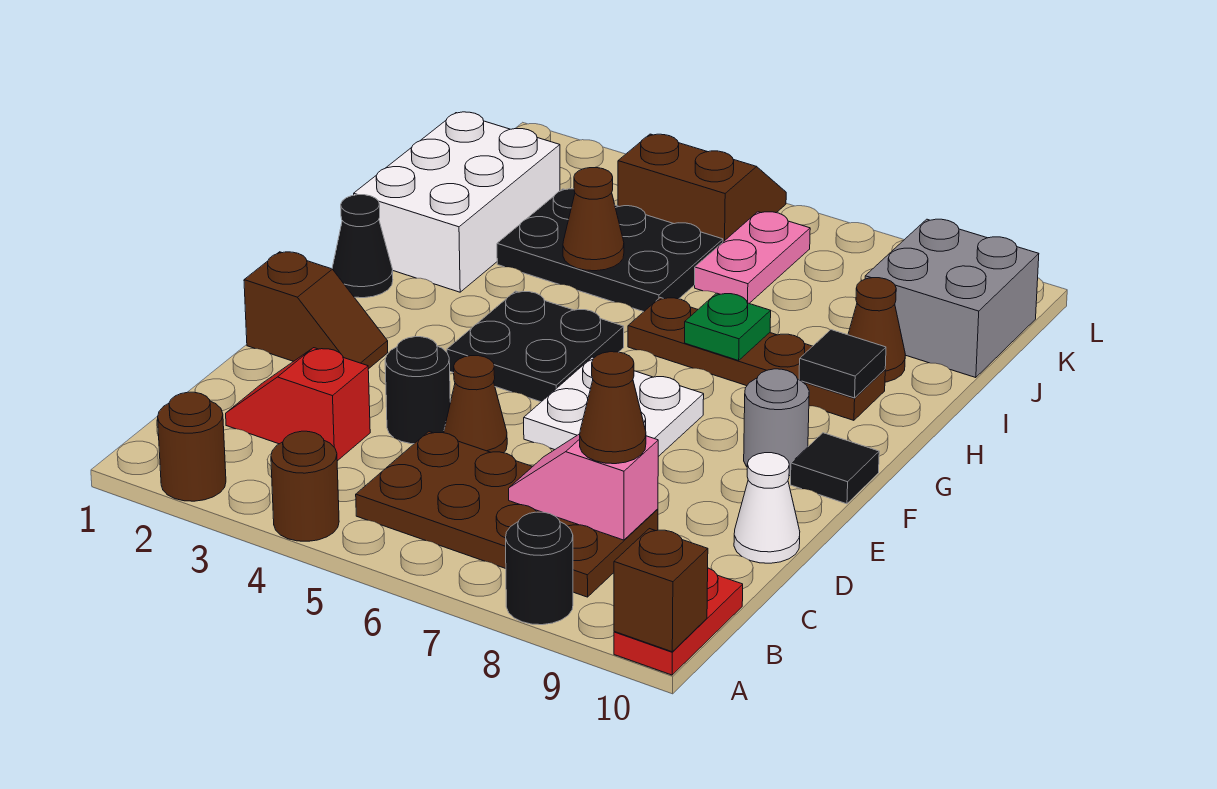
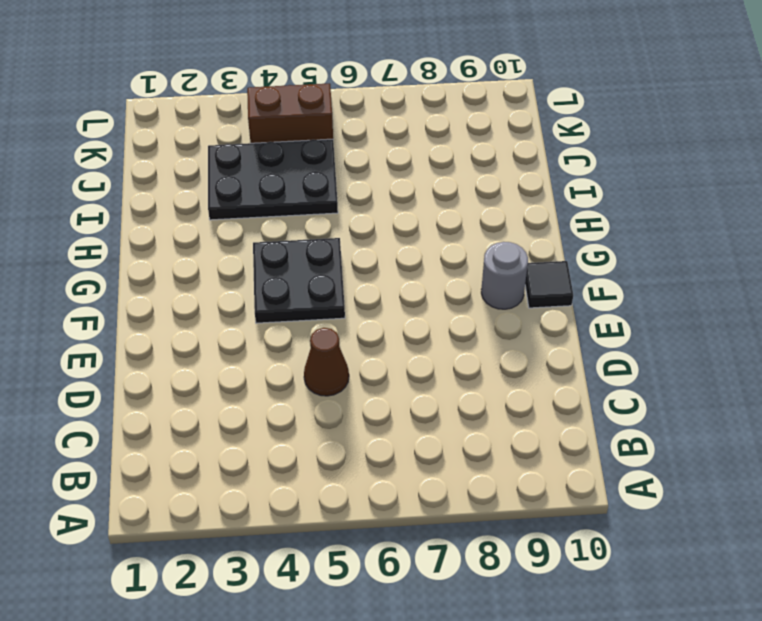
none -> brown 1x1 round brick [158,392,226,501]
none -> brown 1x1 round brick [271,431,339,541]
none -> black 1x1 round brick [506,512,573,625]

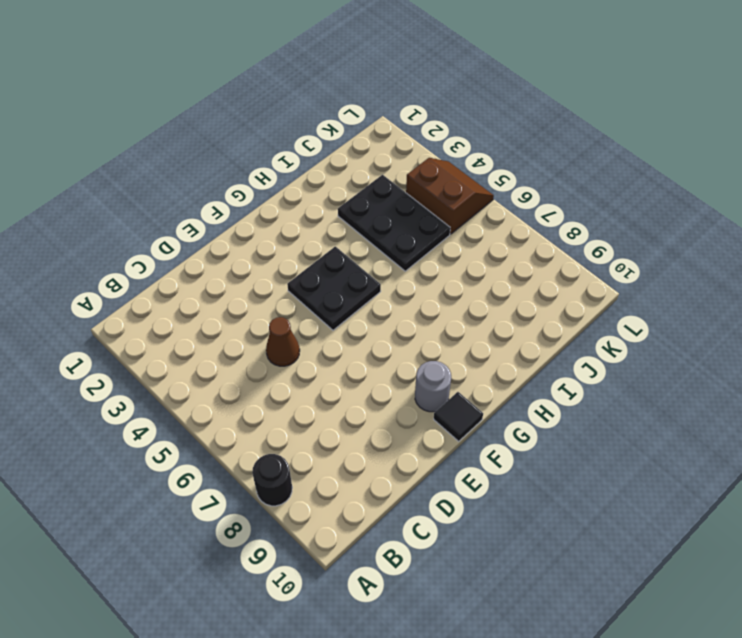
none -> brown 1x1 round brick [158,392,226,501]
none -> brown 1x1 round brick [271,431,339,541]
none -> red 1x2 plate [614,568,743,675]

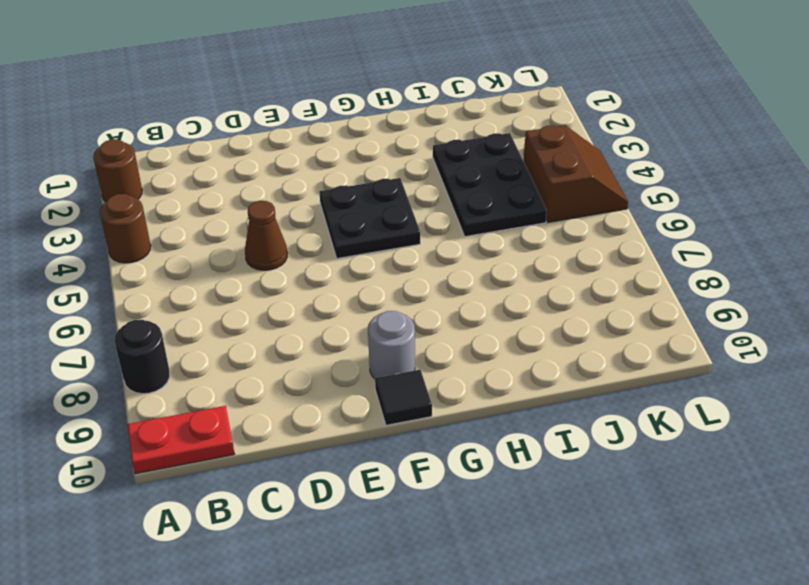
none -> brown 2x4 plate [356,432,658,597]
none -> red 1x2 slope [226,348,370,461]
none -> black 1x1 round brick [385,336,450,444]

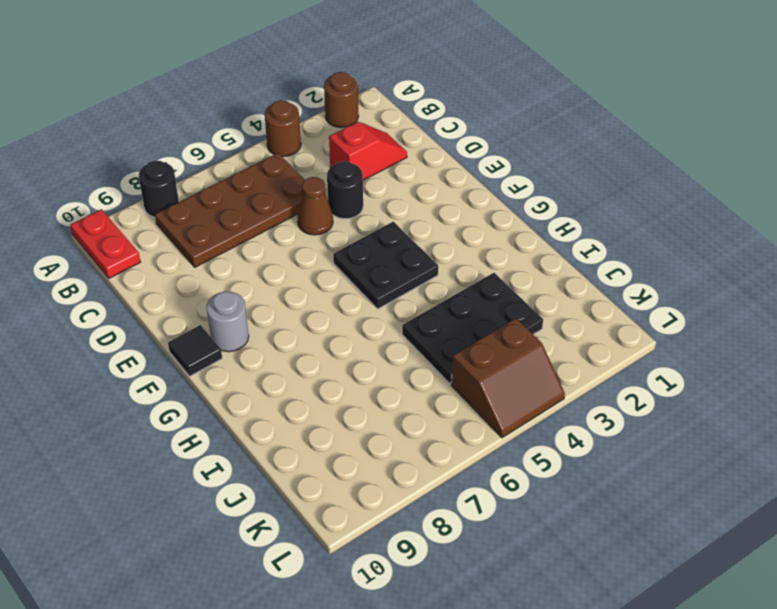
none -> white 1x1 cone [734,453,800,563]
none -> brown 1x2 slope [244,252,388,369]
none -> white 2x2 plate [524,357,704,457]

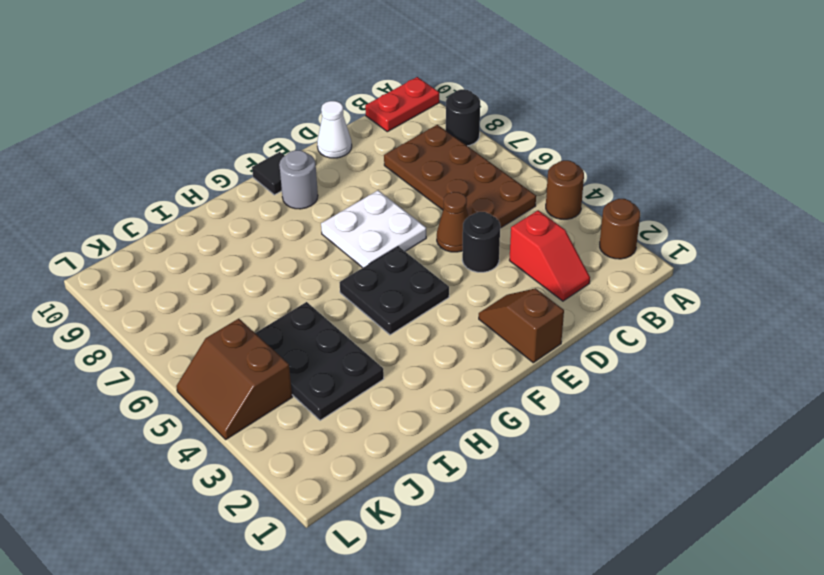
none -> black 1x1 cone [332,195,393,298]
none -> white 2x3 brick [354,112,560,292]
none -> brown 1x4 plate [628,298,885,420]

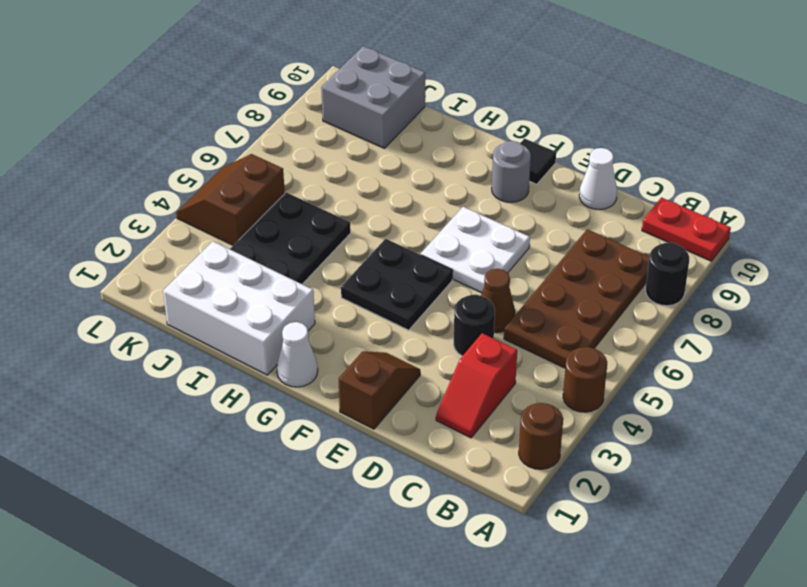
white 1x1 cone [277,322,318,387] -> black 1x1 cone [332,195,393,298]
none -> brown 1x4 plate [628,298,885,420]
none -> brown 1x1 cone [848,278,905,382]
none -> pink 1x2 plate [695,212,810,303]

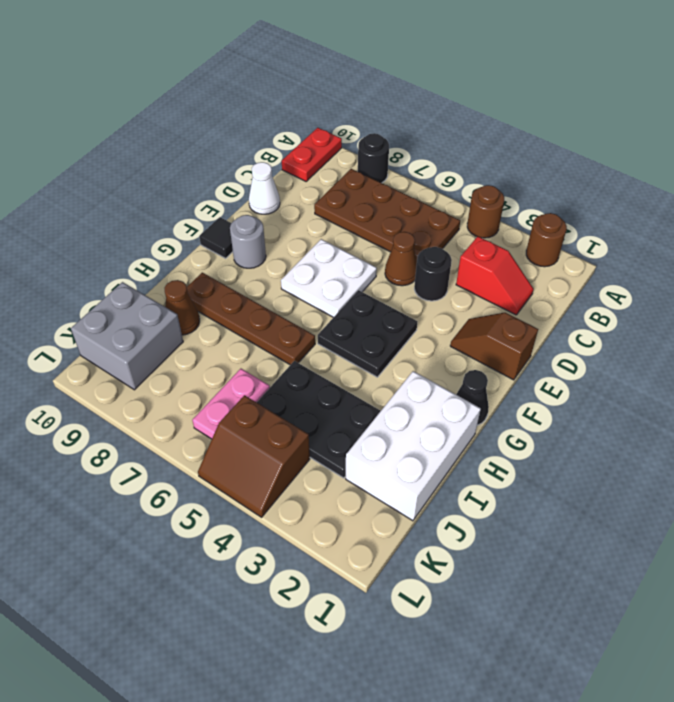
none -> brown 1x1 brick [614,529,708,652]
none -> pink 1x2 slope [509,434,658,540]
none -> green 1x1 plate [685,293,771,361]

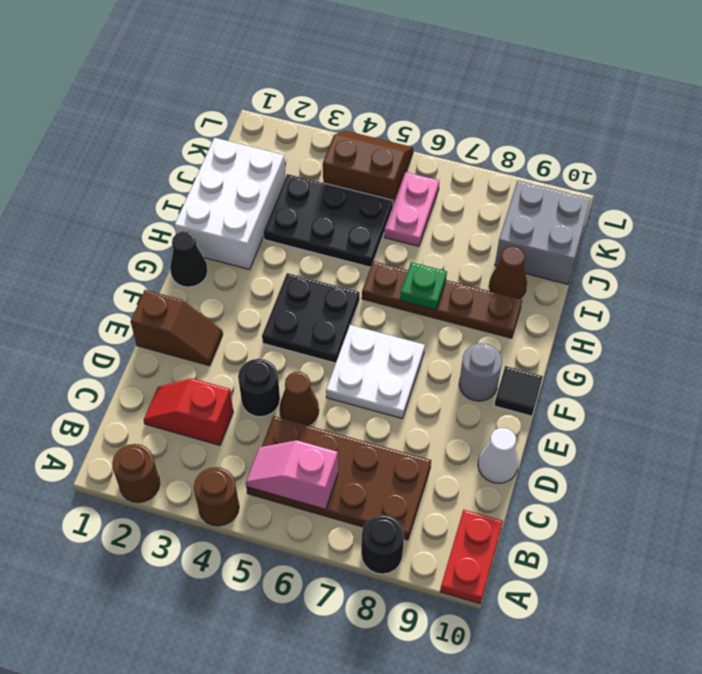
pink 1x2 slope [246,440,338,509] -> pink 1x2 slope moved to [509,434,658,540]
none -> brown 1x1 brick [614,529,708,652]
none -> black 1x1 tile [799,330,886,398]
none -> brown 1x1 cone [563,168,624,271]

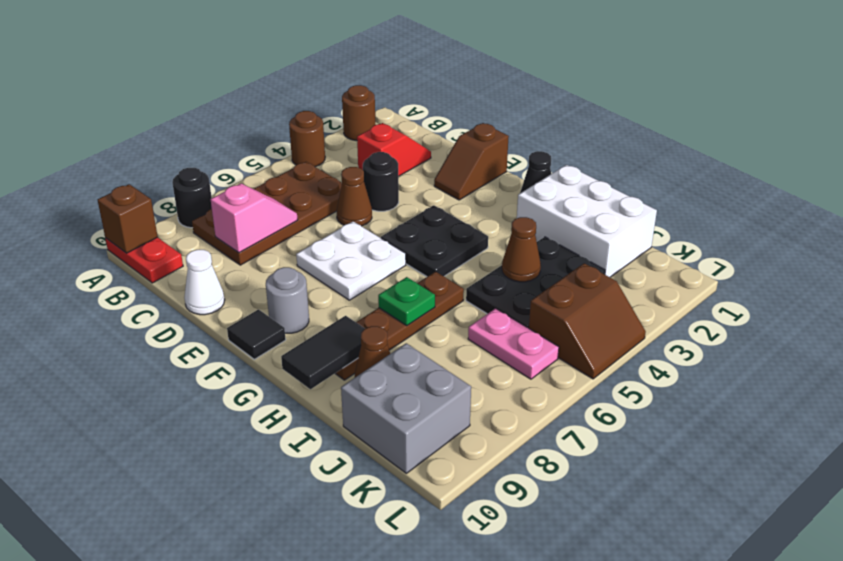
black 1x2 tile [281,316,365,389] -> black 1x1 tile [799,330,886,398]
none -> brown 1x1 cone [580,352,646,464]

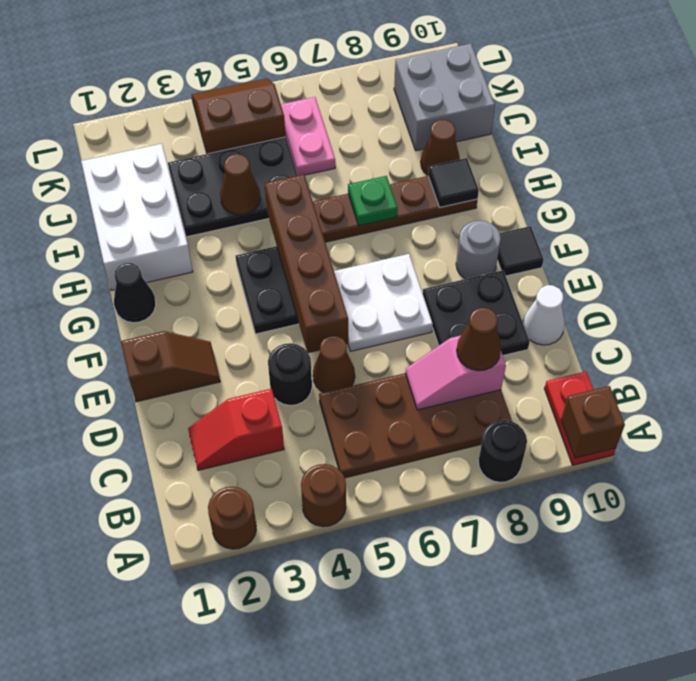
black 2x2 plate [423,271,530,355] -> none
brown 1x4 brick [265,175,348,353] -> none

